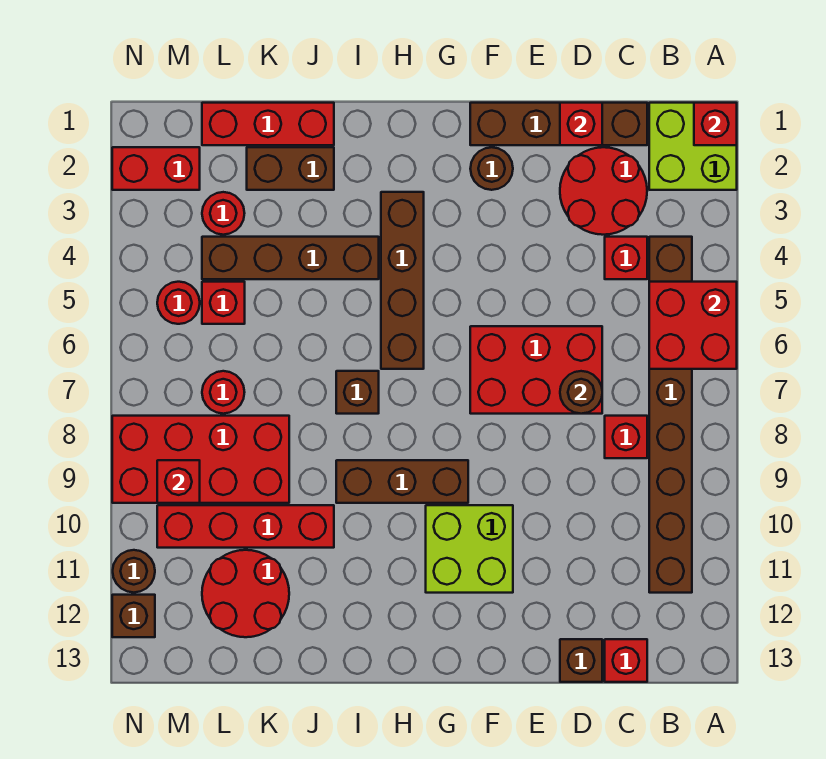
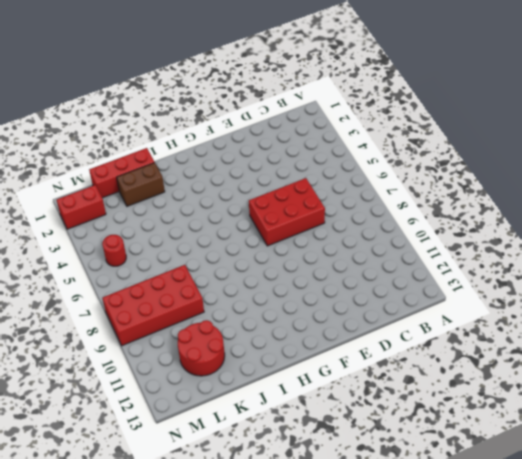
none -> lime 2x2 brick [649,103,737,190]
none -> brown 1x8 brick [649,237,692,593]
none -> brown 1x4 brick [470,103,647,145]
none -> red 2x2 round brick [560,147,647,235]

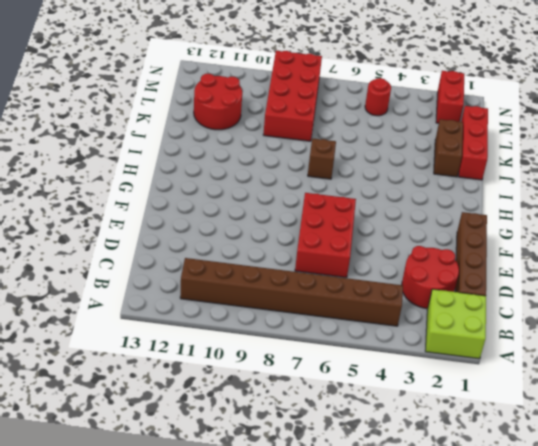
none -> red 1x1 brick [605,237,647,279]
none -> red 1x1 brick [605,416,647,458]
none -> red 1x1 brick [605,639,647,682]
none -> brown 1x1 brick [560,639,602,682]

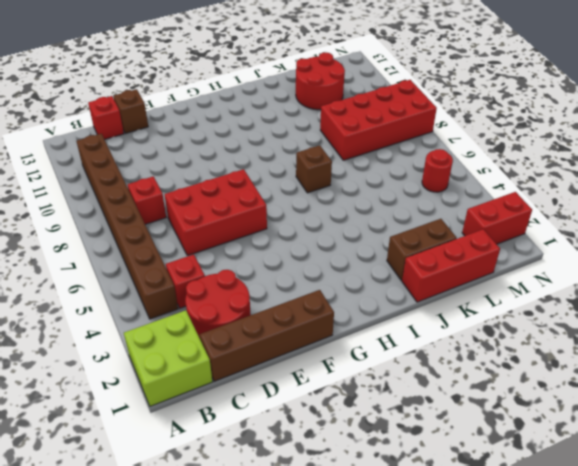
none -> brown 1x1 round brick [470,147,513,190]
none -> lime 2x2 brick [426,505,513,593]
none -> brown 1x3 brick [336,460,468,503]
none -> brown 1x4 brick [381,192,424,369]

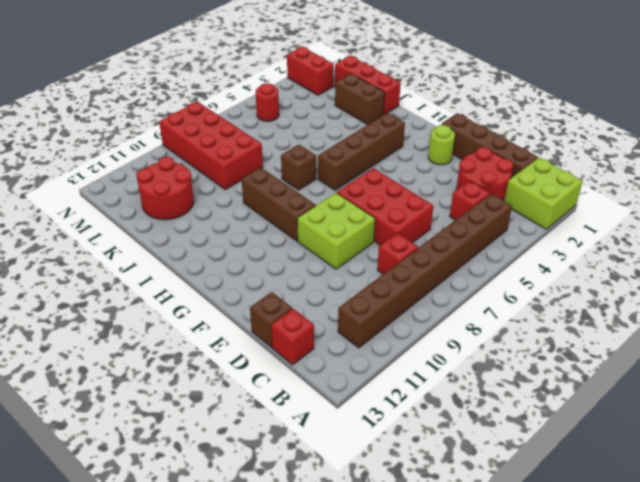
lime 2x2 brick [297,193,375,269] -> lime 2x2 brick moved to [426,505,513,593]
lime 1x1 round brick [428,125,455,165] -> brown 1x1 round brick [470,147,513,190]
none -> brown 1x4 brick [202,237,379,279]
none -> red 1x4 brick [157,505,334,548]
none -> red 1x1 round brick [202,192,245,235]
none -> red 1x1 brick [202,282,245,324]

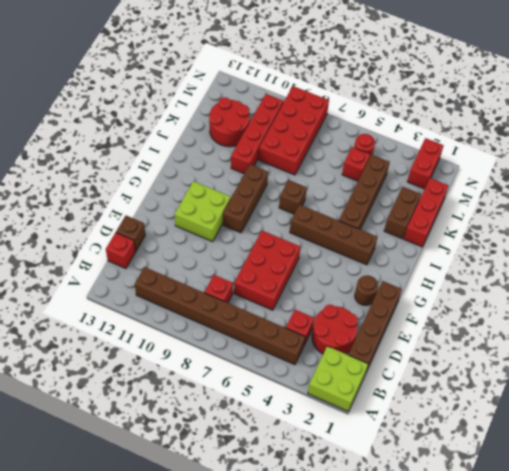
none -> red 1x1 round brick [202,192,245,235]
none -> red 1x1 round brick [202,371,245,414]
none -> brown 1x1 round brick [113,550,155,593]
none -> brown 1x1 brick [112,595,155,637]

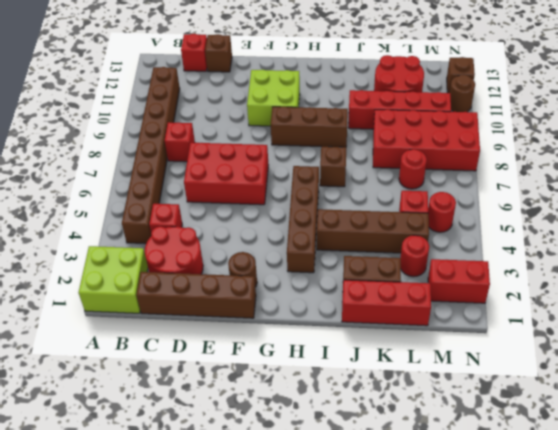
none -> red 1x1 brick [694,103,737,145]
none -> red 2x2 brick [649,282,737,369]
none -> red 1x1 brick [560,103,602,145]
none -> brown 1x1 round brick [560,371,602,414]

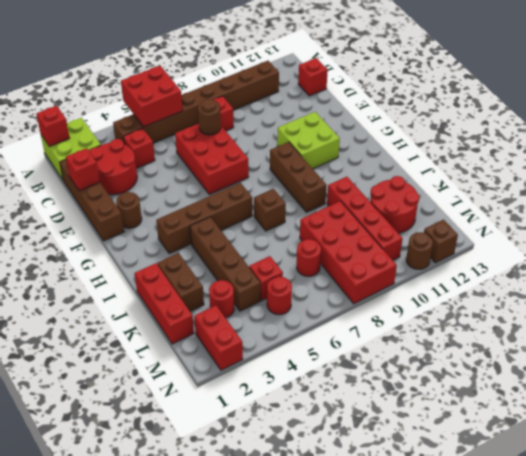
none -> brown 1x1 brick [560,639,602,682]
none -> red 1x1 brick [157,460,200,503]

